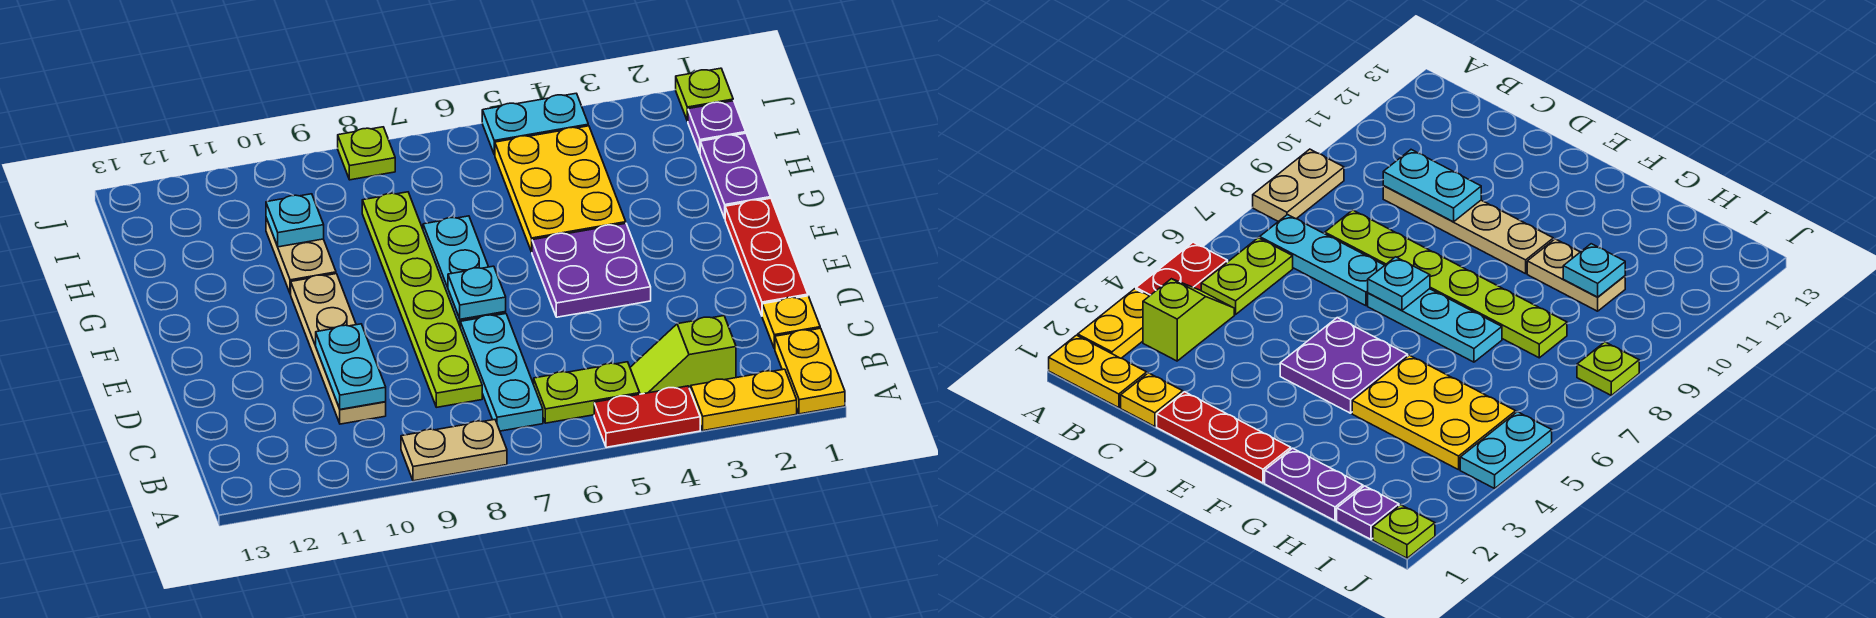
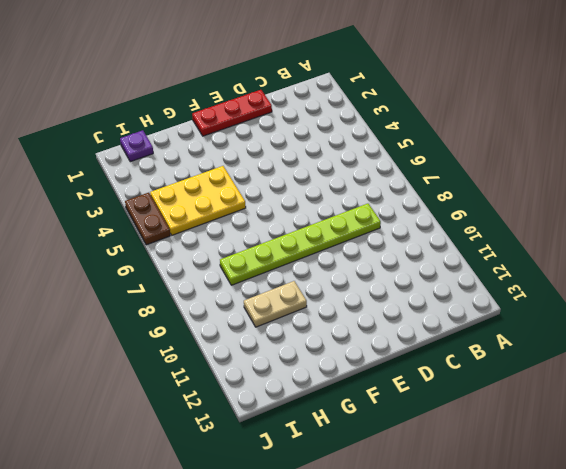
brown 1x2 plate [125,193,170,245] -> cyan 1x2 plate [482,93,588,155]
none -> yellow 1x2 plate [775,328,845,414]
none -> yellow 1x2 plate [691,369,797,431]
none -> red 1x2 plate [594,386,700,447]

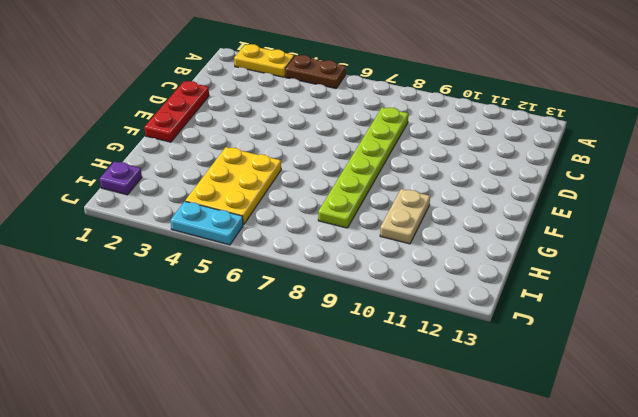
brown 1x2 plate [285,55,346,89] -> red 1x2 plate [594,386,700,447]
none -> yellow 1x2 plate [775,328,845,414]
none -> tan 1x2 plate [401,420,507,481]
none -> lime 1x2 slope [630,316,736,394]

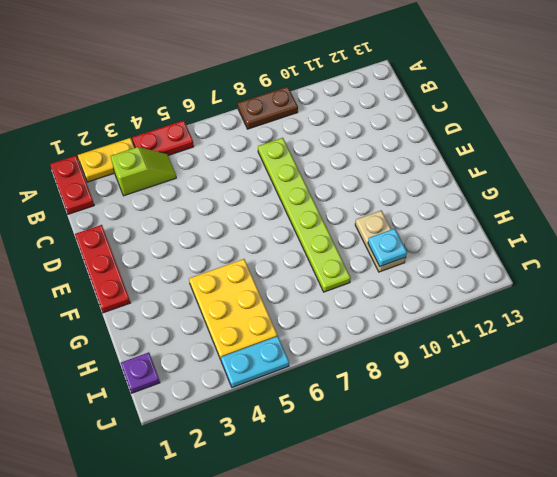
red 1x2 plate [50,156,94,214] -> yellow 1x2 plate [775,328,845,414]
brown 1x2 plate [238,87,298,129] -> tan 1x2 plate [401,420,507,481]
none -> lime 1x2 plate [534,362,640,423]
none -> cyan 1x3 plate [460,314,543,431]
none -> yellow 1x1 plate [762,296,820,349]

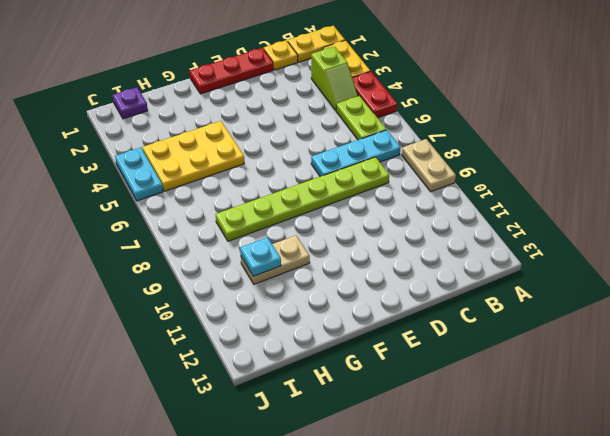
none -> tan 1x4 plate [291,274,386,424]
none -> purple 2x2 plate [532,224,651,317]
none -> cyan 1x3 plate [423,216,506,325]

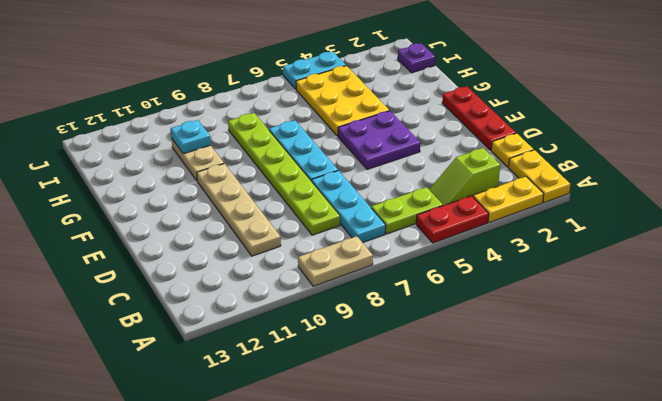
none -> purple 1x2 plate [700,133,771,218]
none -> lime 1x1 plate [676,68,733,121]
none -> lime 1x1 plate [338,127,395,180]

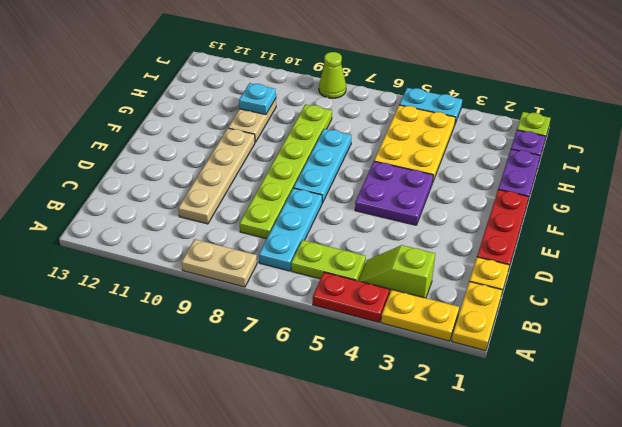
lime 1x1 cone [319,52,346,98] -> lime 1x1 plate [338,127,395,180]
none -> cyan 1x2 plate [316,324,386,409]
none -> cyan 1x1 plate [448,266,506,319]

